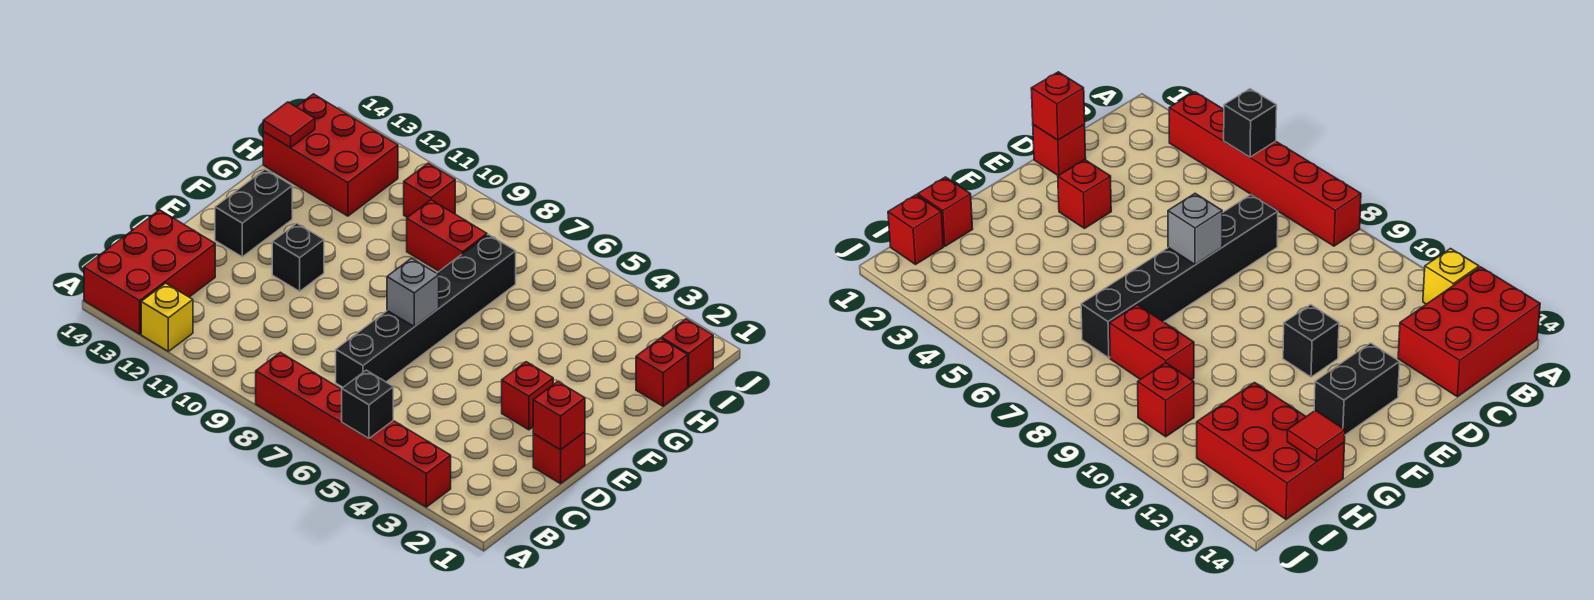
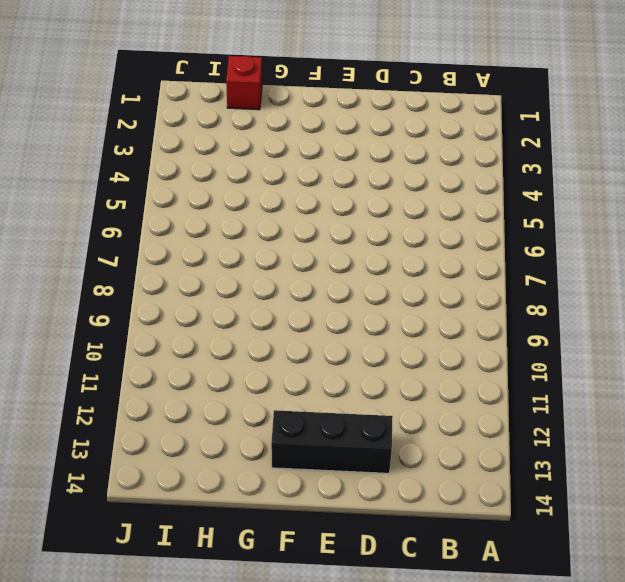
black 1x3 brick [271,410,393,473] -> black 1x2 brick [215,169,292,257]
none -> red 1x6 brick [256,352,451,507]
none -> yellow 1x1 brick [141,283,193,351]
none -> red 2x3 brick [84,210,215,334]

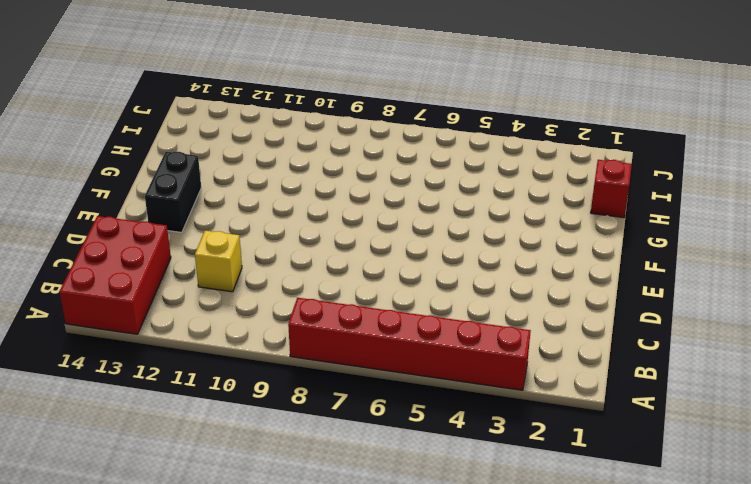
yellow 1x1 brick [195,231,242,292] -> yellow 1x1 brick moved to [141,283,193,351]
none -> black 1x6 brick [336,234,516,387]
none -> red 1x1 brick [533,432,585,484]
none -> red 1x1 brick [502,362,553,430]

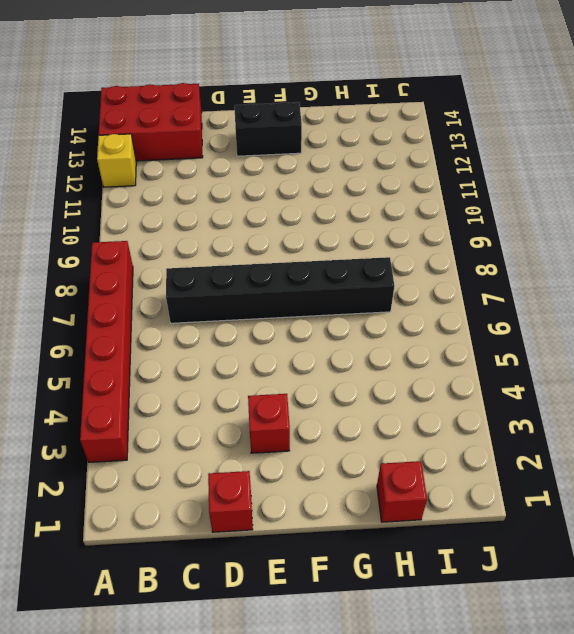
none -> black 1x1 brick [272,223,324,291]
none -> red 1x2 brick [407,200,487,271]
none -> red 2x3 brick [263,94,398,216]

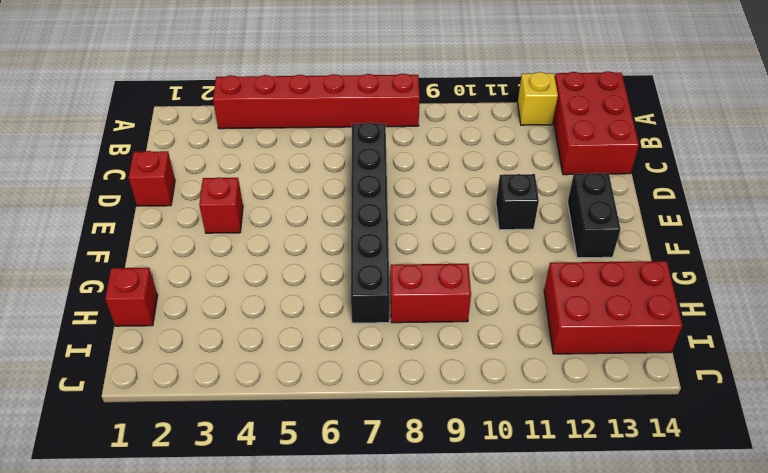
none -> red 1x1 brick [662,319,713,387]
none -> red 1x1 brick [404,163,455,217]
none -> black 1x1 brick [342,370,393,438]

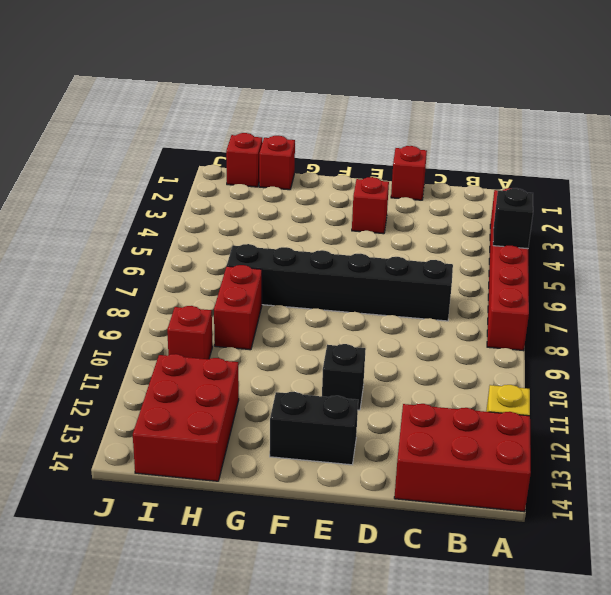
none -> red 1x1 brick [533,381,585,450]
none -> grey 1x1 brick [387,258,439,327]
none -> red 1x1 tile [263,102,315,148]

